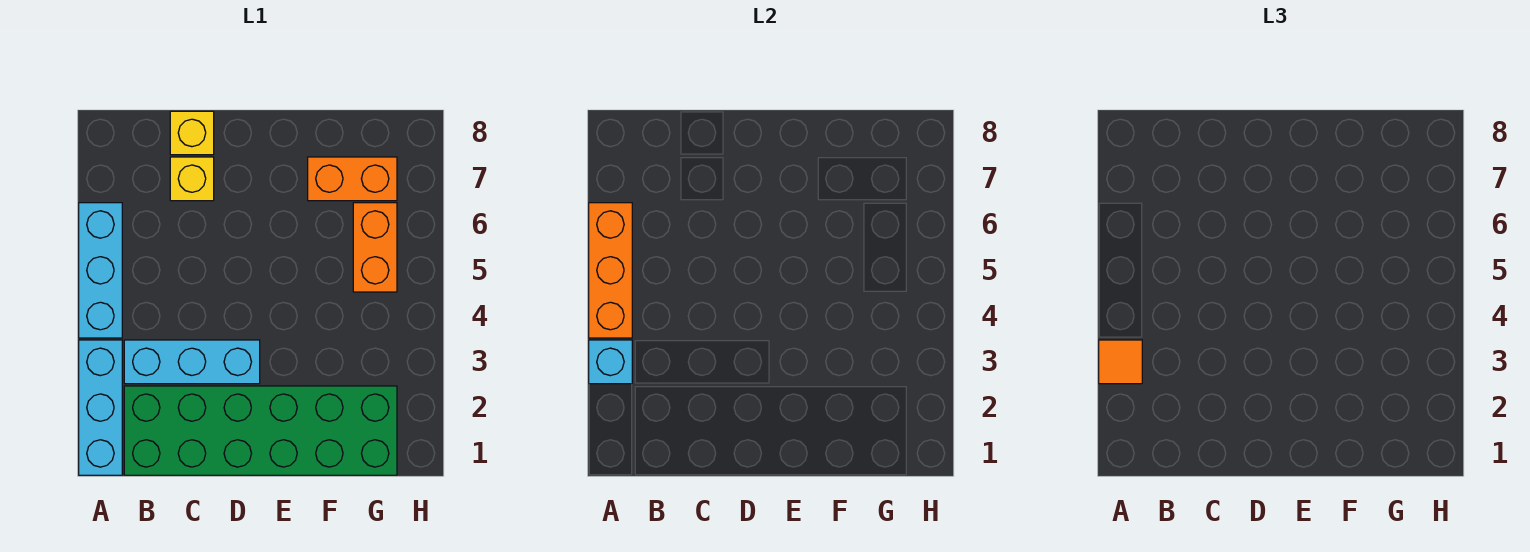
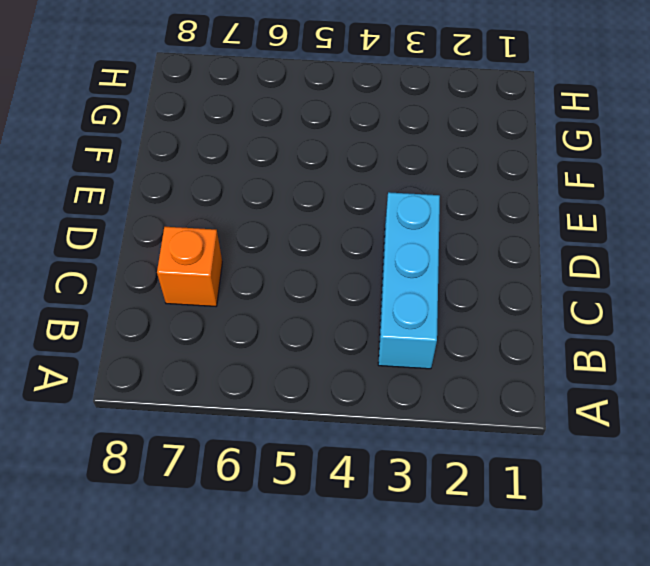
orange 1x1 brick [157,227,222,306] -> yellow 1x1 brick [170,157,214,201]
none -> cyan 1x3 brick [79,340,122,475]
none -> cyan 1x3 brick [79,203,122,338]

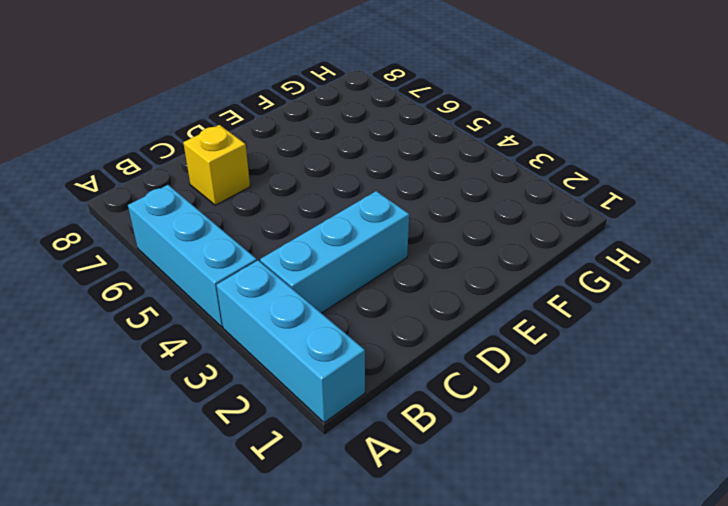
none -> green 2x6 brick [124,386,397,475]
none -> yellow 1x1 brick [170,111,214,155]

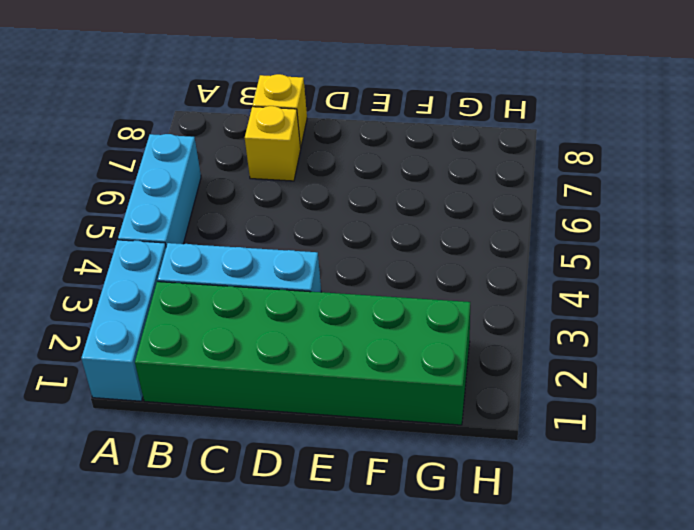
none -> orange 1x2 brick [308,157,397,201]
none -> orange 1x2 brick [353,203,397,292]

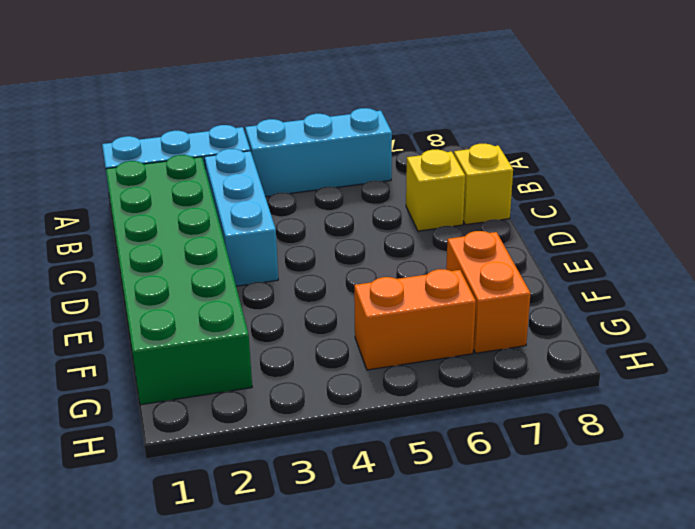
none -> cyan 1x1 brick [589,340,632,384]
none -> orange 1x3 brick [589,203,632,338]

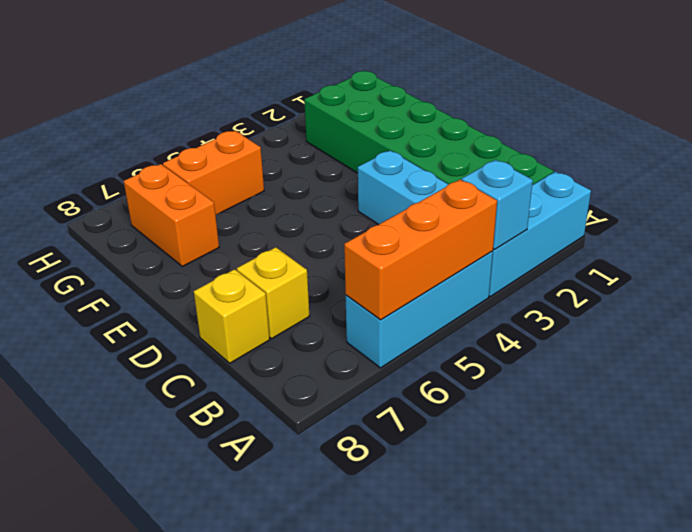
none -> orange 1x1 tile [1099,340,1142,384]

